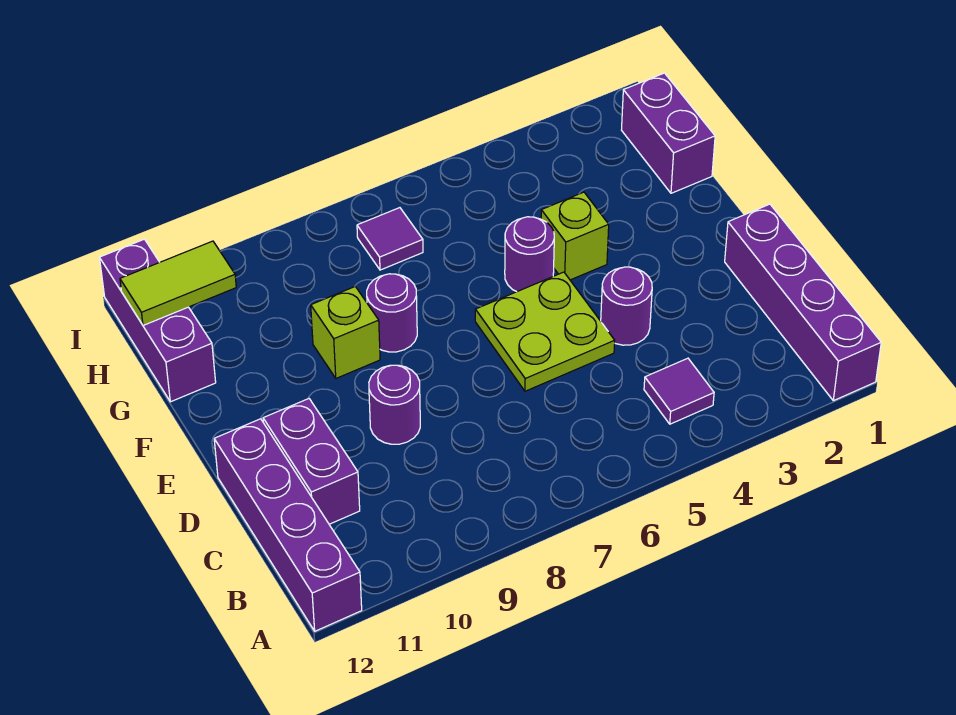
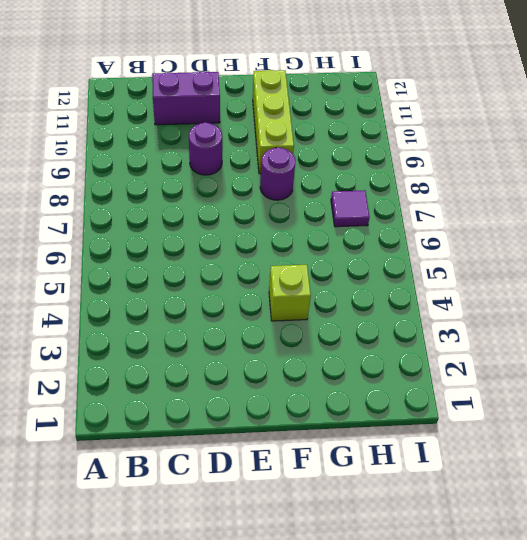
lime 1x3 brick [253,70,294,174] -> lime 1x1 brick [311,287,380,378]
none -> purple 1x4 brick [725,204,881,401]
none -> purple 1x4 brick [214,419,362,631]
none -> purple 1x1 tile [644,358,714,424]

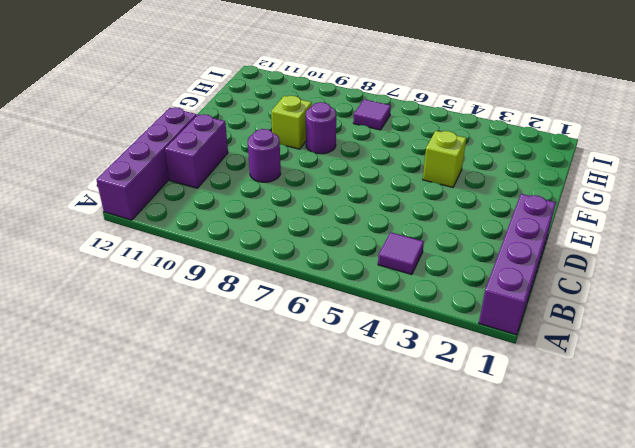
none -> purple 1x1 round brick [601,267,652,345]
none -> lime 2x2 plate [475,272,615,391]
none -> purple 1x1 round brick [505,217,554,292]

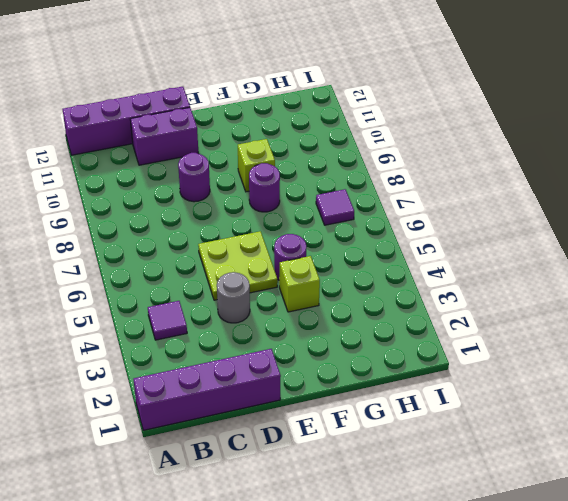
grey 1x1 round brick [217,272,250,323] -> purple 1x1 round brick [601,267,652,345]
none -> purple 1x2 brick [622,73,715,193]
none -> purple 1x3 brick [100,239,216,402]
none -> lime 1x2 tile [120,241,236,325]

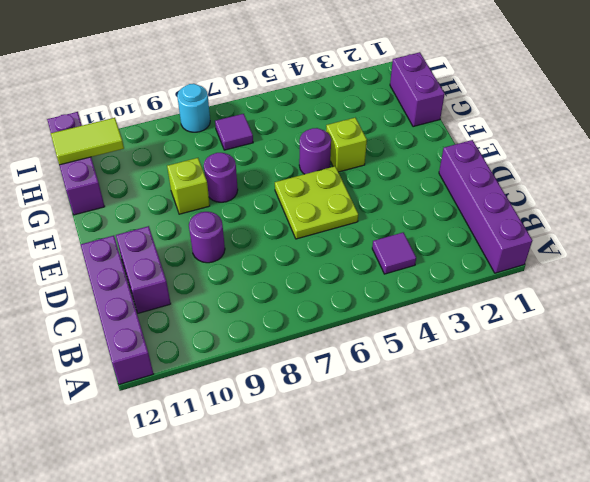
cyan 1x1 round brick [177,84,210,132] -> none
none -> purple 1x1 round brick [601,267,652,345]

